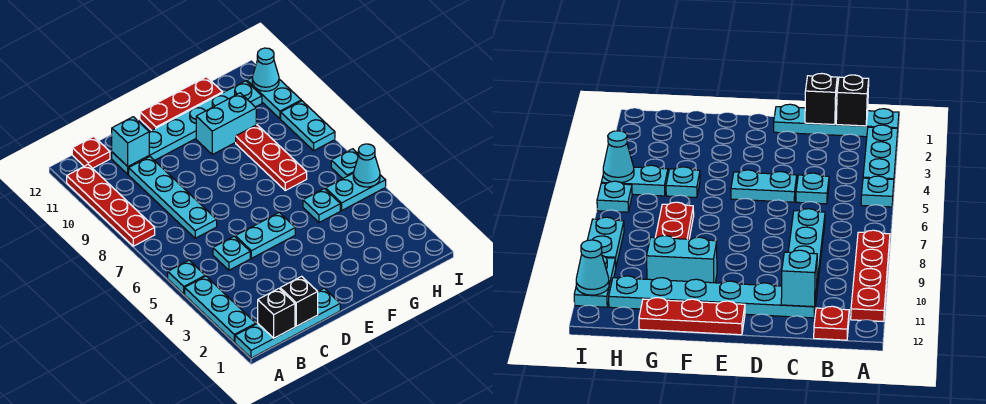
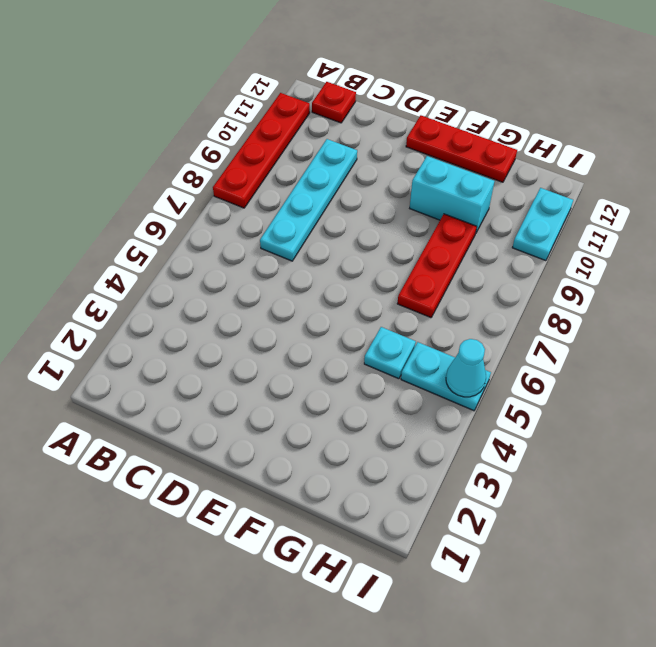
none -> cyan 1x4 plate [235,288,340,358]
none -> cyan 1x3 plate [185,276,256,342]
none -> cyan 1x1 plate [168,260,205,294]

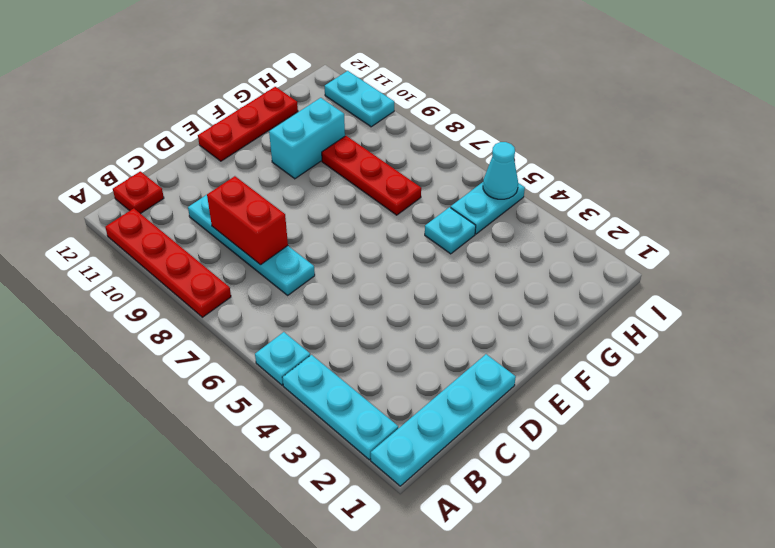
red 1x2 brick [207,176,288,265] -> none
none -> cyan 1x1 plate [213,236,250,270]
none -> cyan 1x6 plate [112,81,262,174]
none -> cyan 1x2 plate [235,212,295,258]

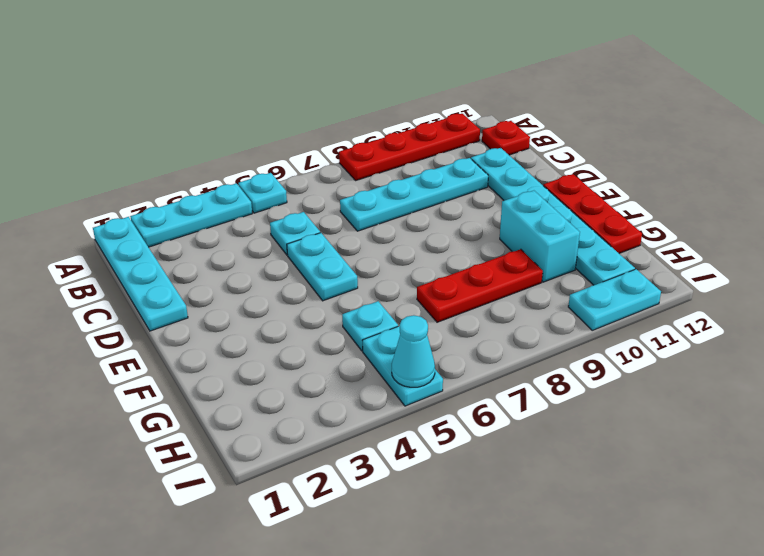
none -> cyan 1x1 plate [331,149,359,178]
none -> cyan 1x2 plate [281,101,335,151]
none -> black 1x1 brick [258,289,295,338]

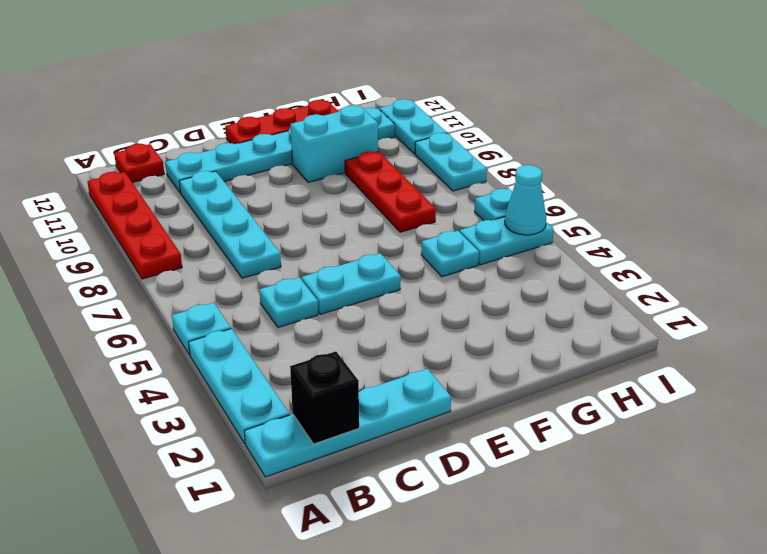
none -> black 1x1 brick [280,276,318,326]
none -> cyan 1x1 brick [112,117,149,166]
none -> cyan 1x1 cone [252,48,279,91]

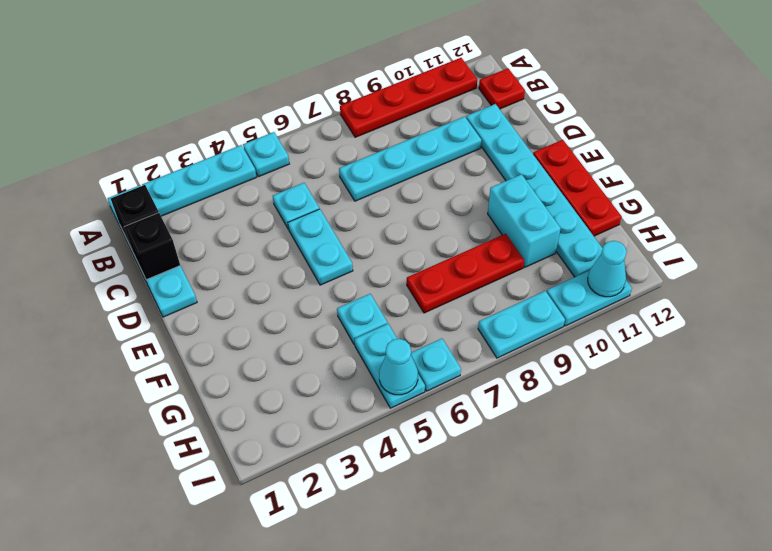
none -> cyan 1x1 brick [112,117,149,166]

